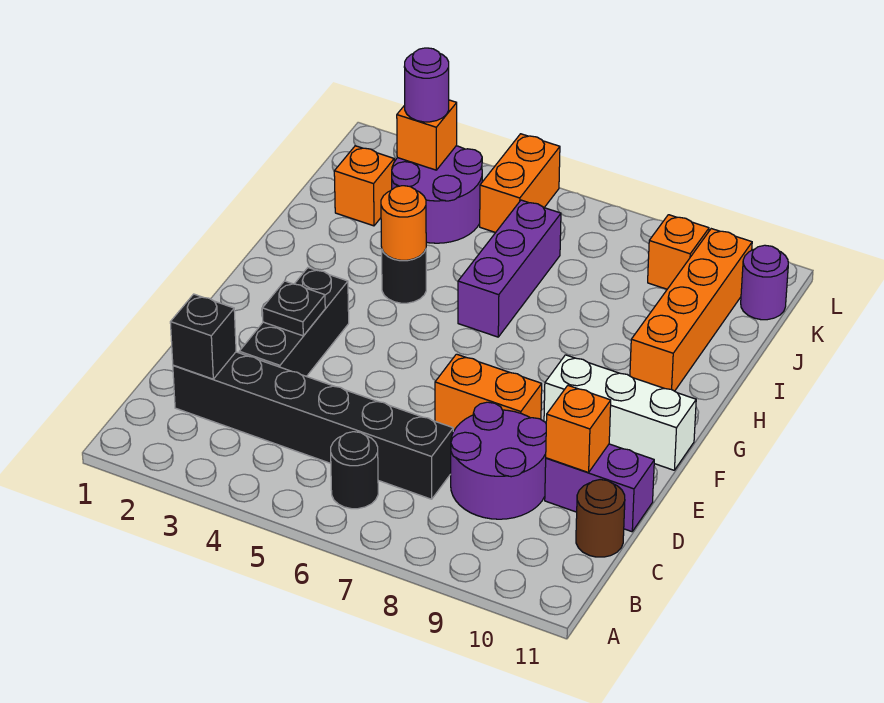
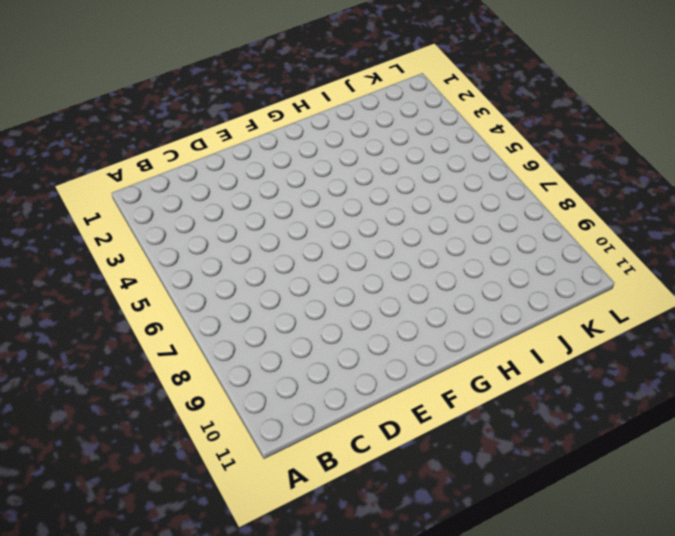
none -> black 1x1 round brick [331,432,378,509]
none -> black 1x6 brick [173,352,453,499]
none -> purple 2x2 round brick [451,402,546,519]

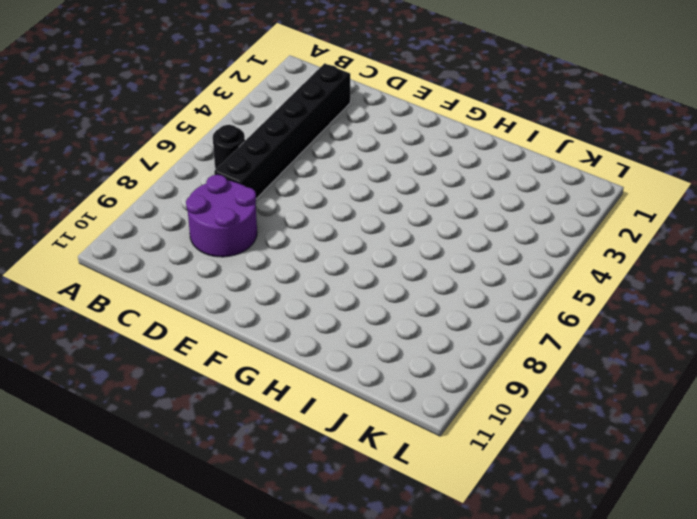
none -> brown 1x1 round brick [576,480,625,557]
none -> black 1x3 brick [239,268,349,377]
none -> purple 1x2 brick [545,444,654,532]

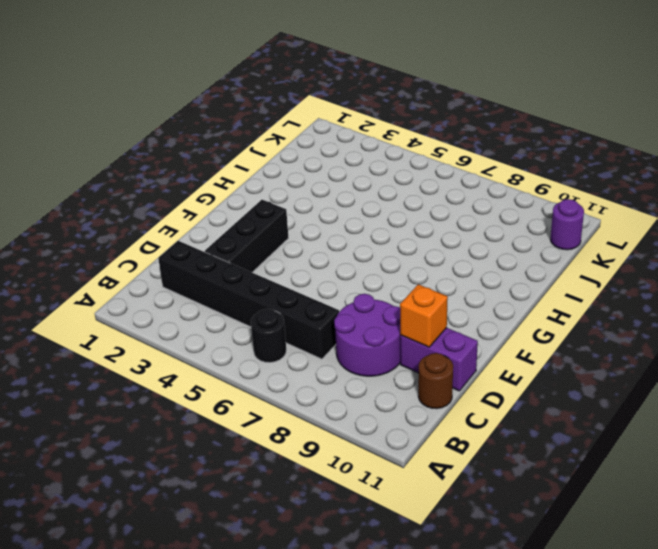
none -> orange 1x2 brick [435,354,542,431]
none -> white 1x3 brick [544,355,696,470]
none -> black 1x1 round brick [382,249,426,303]

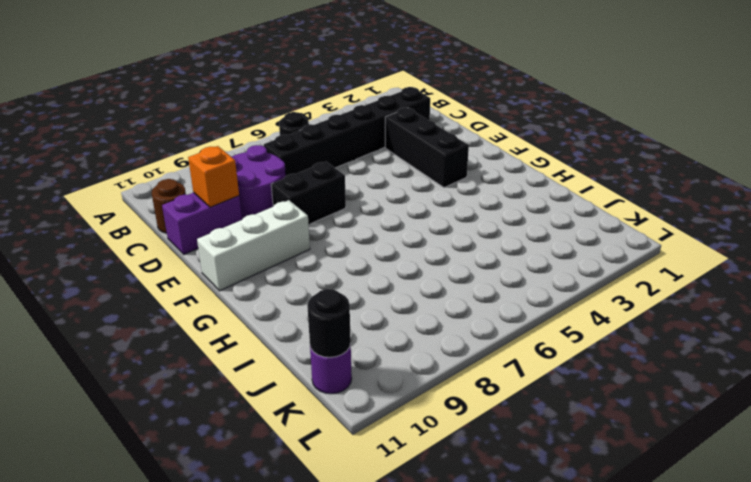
black 1x2 brick [271,162,346,224] -> orange 1x2 brick [435,354,542,431]
black 1x1 round brick [307,289,351,357] -> black 1x1 round brick moved to [382,249,426,303]
none -> purple 1x3 brick [458,200,561,337]
none -> orange 1x4 brick [630,229,752,391]
none -> orange 1x1 brick [334,146,394,226]

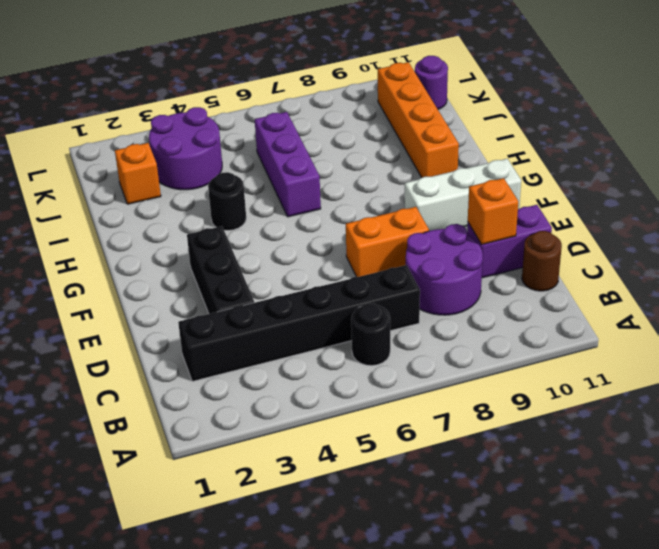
none -> orange 1x2 brick [480,134,560,233]
none -> orange 1x1 brick [648,215,709,289]
none -> black 1x1 brick [170,294,236,379]

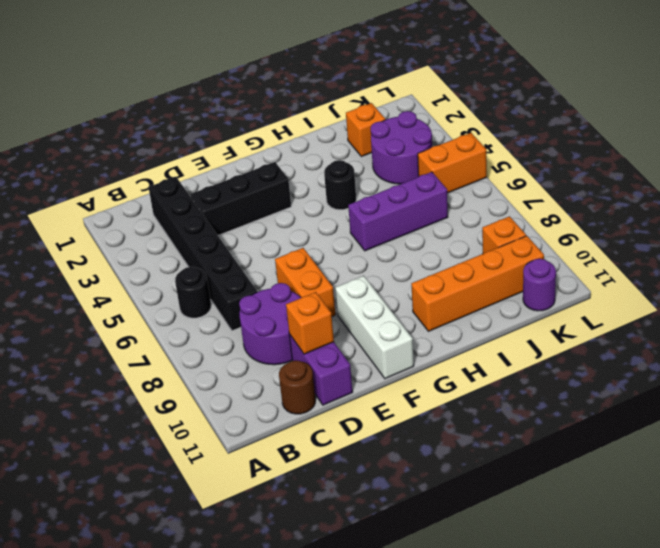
none -> black 1x1 brick [170,294,236,379]
none -> black 1x1 plate [262,281,325,336]
none -> orange 1x1 round brick [381,186,426,260]

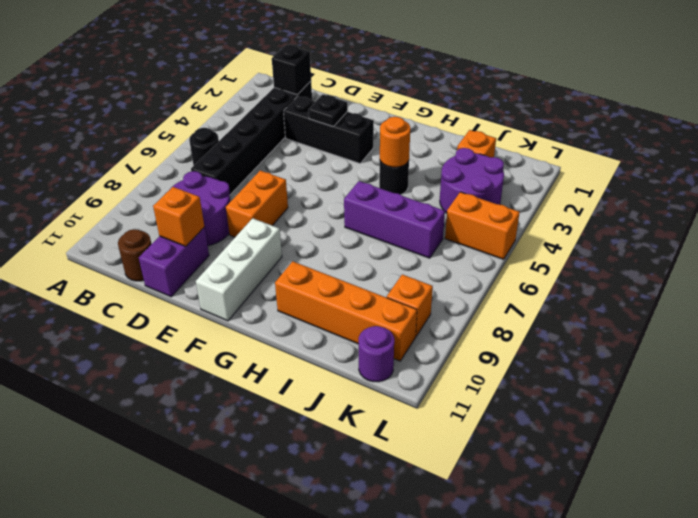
none -> orange 1x1 brick [397,100,457,170]
none -> purple 1x1 round brick [404,48,449,122]

